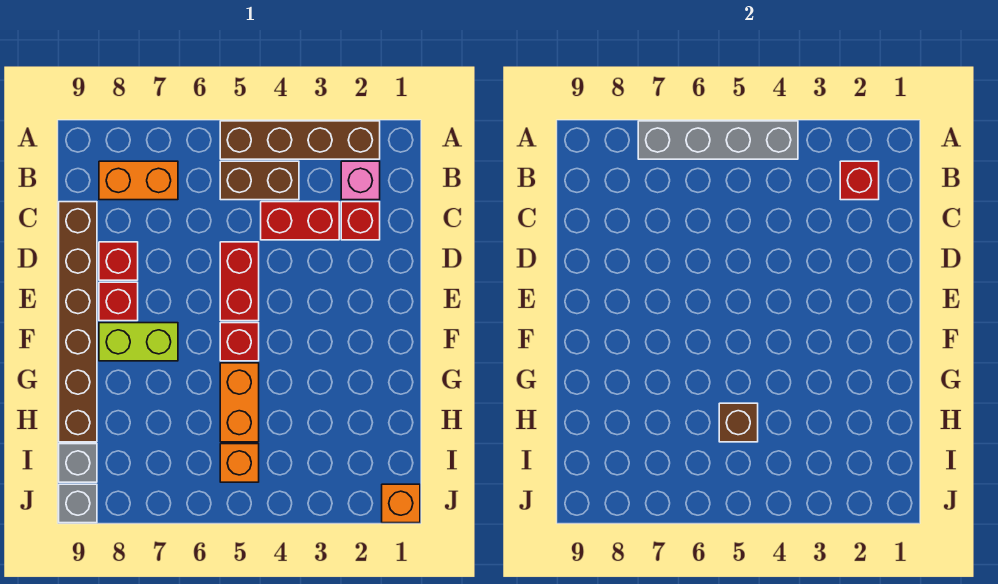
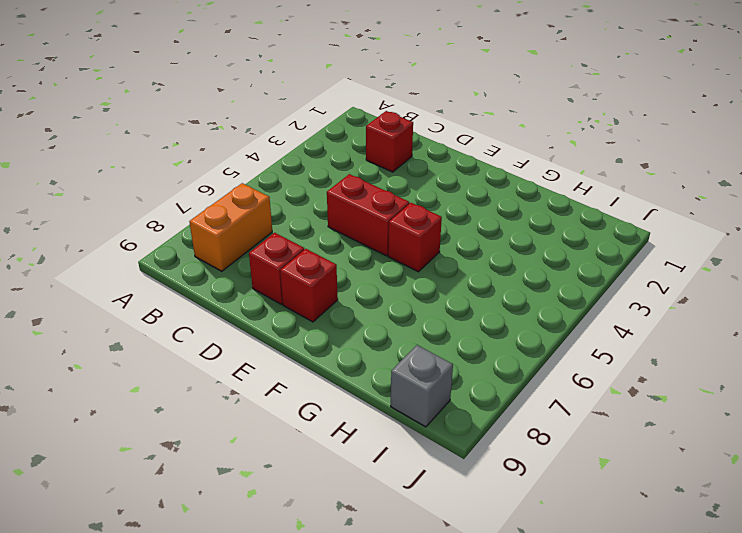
none -> brown 1x4 brick [220,121,380,159]
none -> pink 1x1 brick [341,161,380,200]
none -> brown 1x2 brick [220,161,299,200]

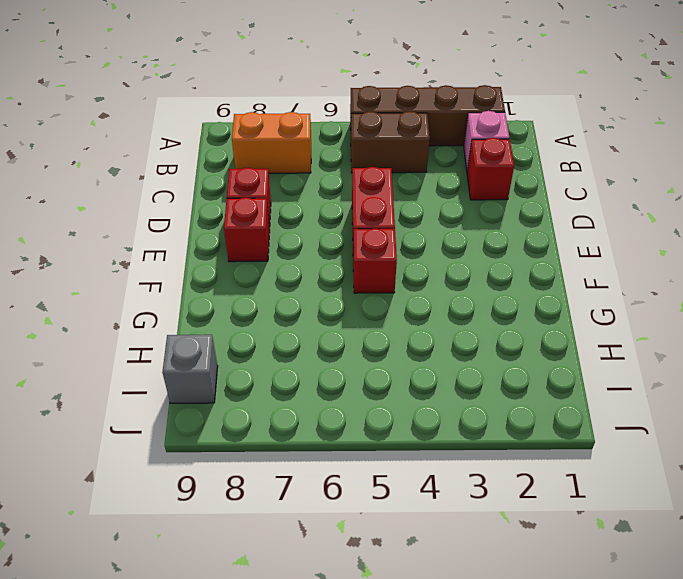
none -> red 1x2 brick [261,202,339,240]
none -> brown 1x6 brick [59,202,97,442]
none -> lime 1x2 brick [99,323,178,361]

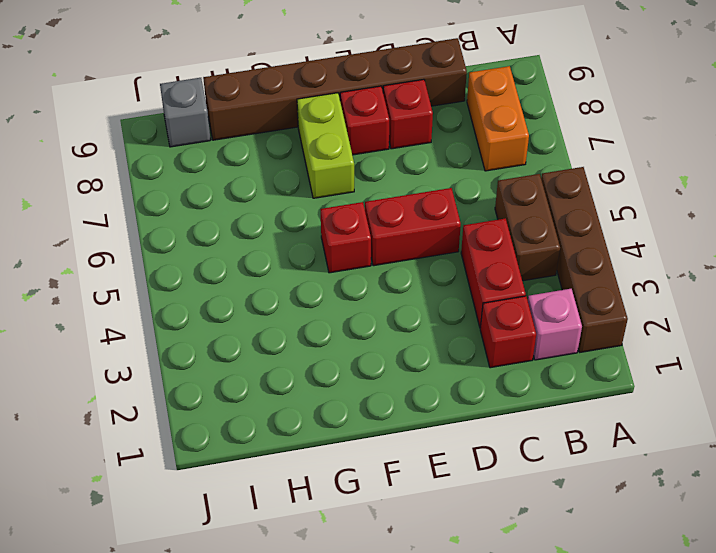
none -> orange 1x2 brick [220,363,259,442]
none -> orange 1x1 brick [220,444,259,482]
none -> orange 1x1 brick [382,484,420,523]

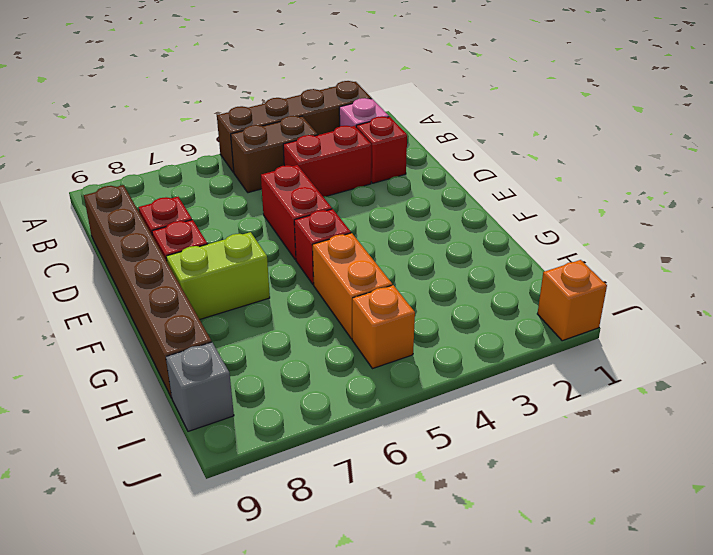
none -> orange 1x2 brick [99,161,178,200]
none -> grey 1x1 brick [59,484,97,523]
none -> grey 1x4 brick [638,121,798,159]

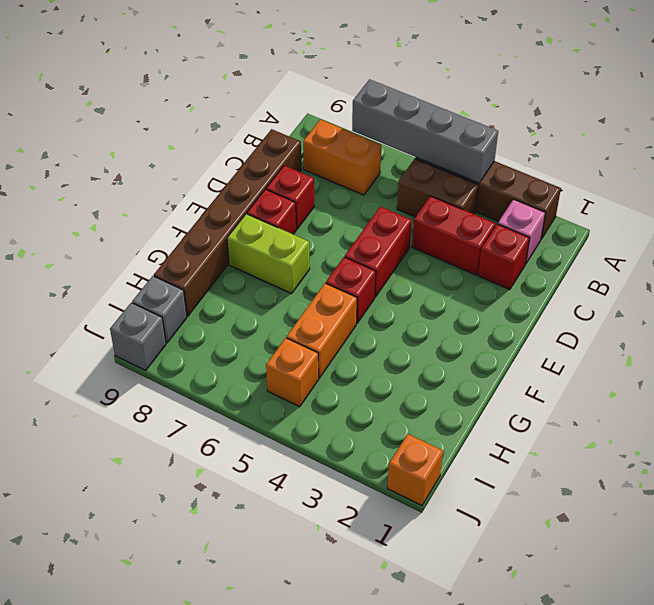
none -> red 1x1 brick [840,161,879,200]
none -> brown 1x1 brick [719,403,758,442]

